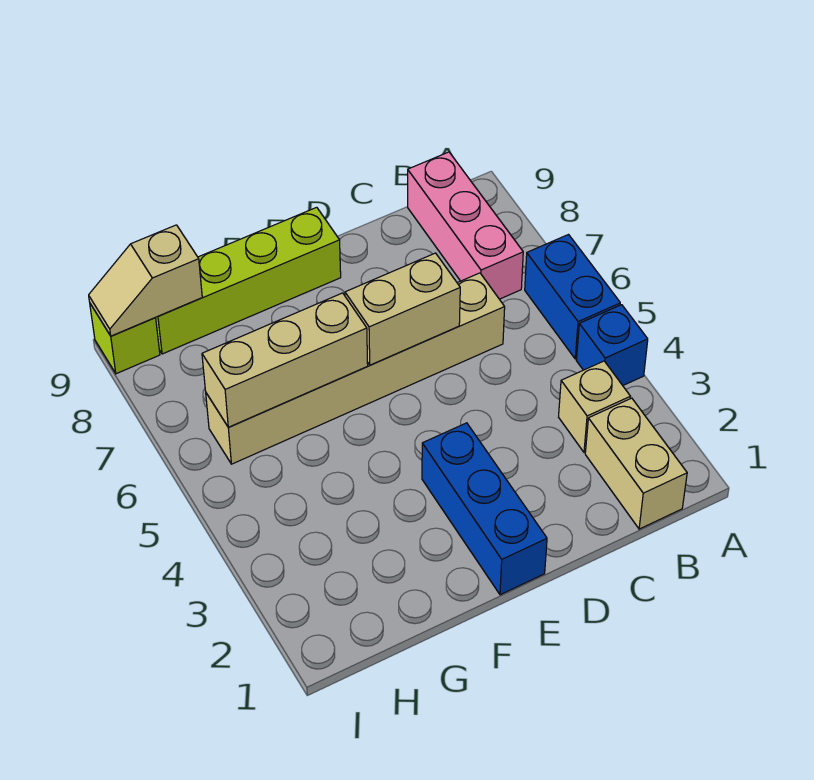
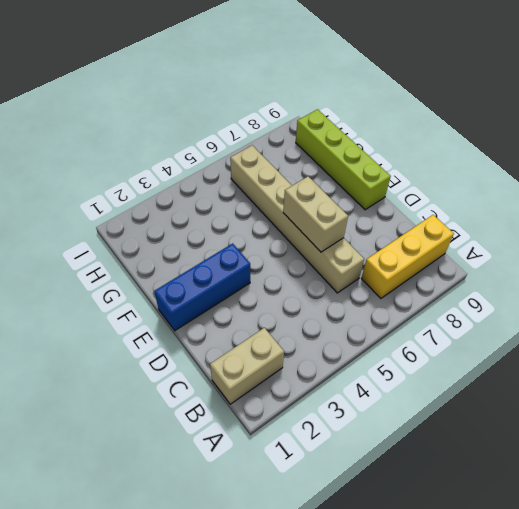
yellow 1x3 brick [361,215,454,298] -> pink 1x3 brick [408,152,523,299]
none -> blue 1x1 brick [576,305,648,385]
none -> blue 1x2 brick [525,235,620,359]
none -> tan 1x1 brick [559,361,630,452]

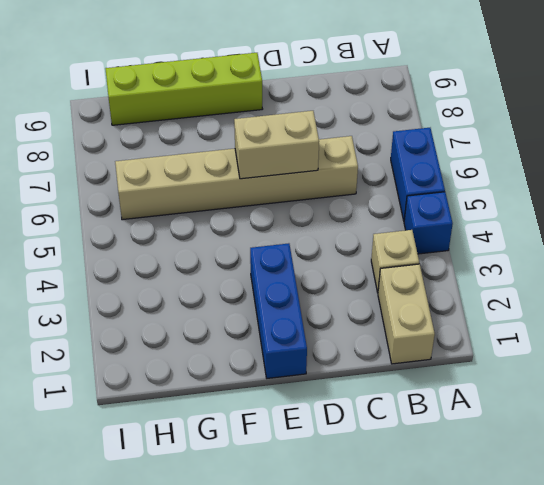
none -> pink 1x3 brick [408,152,523,299]
none -> lime 1x1 brick [90,304,160,374]
none -> tan 1x3 brick [202,293,368,427]

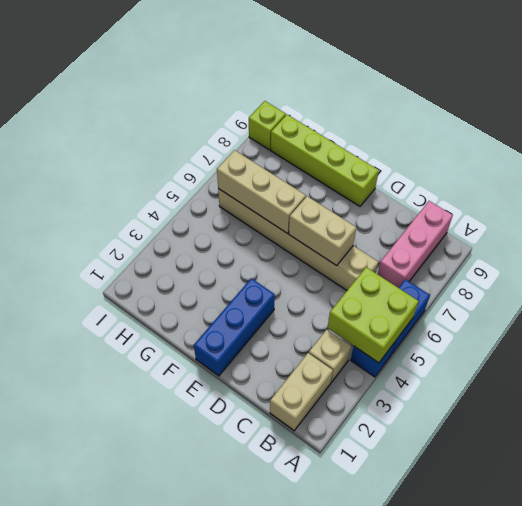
lime 2x2 brick [328,267,419,363] -> none
none -> tan 1x2 slope [89,225,202,336]

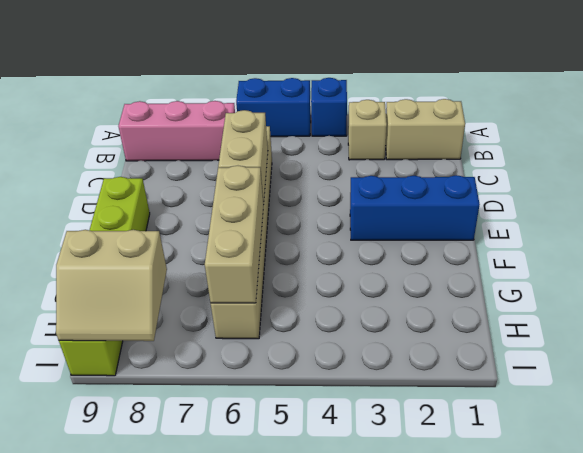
tan 2x2 slope [56,230,167,341] -> tan 1x2 slope [89,225,202,336]

